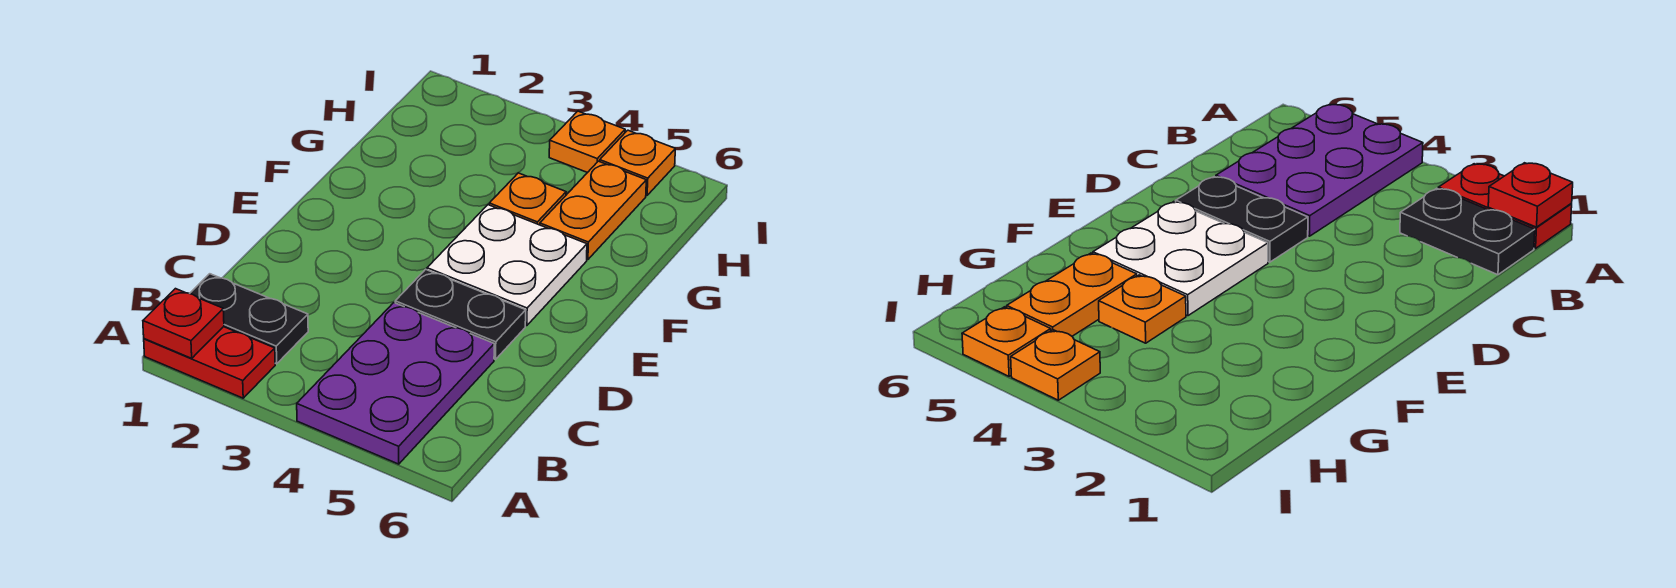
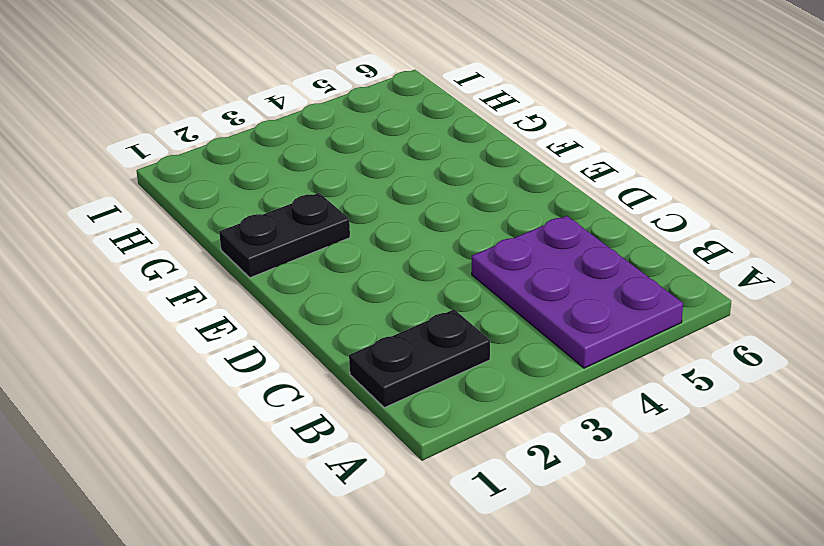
black 1x2 plate [219,193,350,278] -> black 1x2 plate moved to [395,269,526,359]
none -> red 1x2 plate [144,327,275,398]
none -> white 2x2 plate [427,205,587,326]

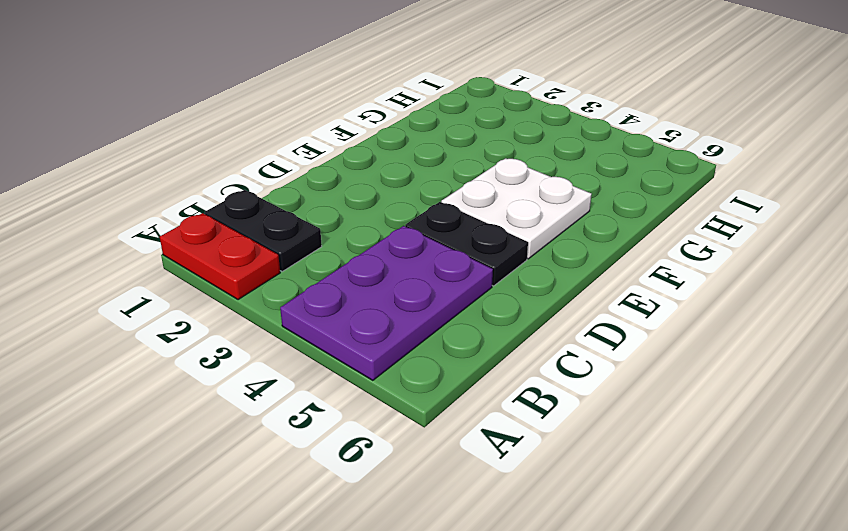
none -> orange 1x1 plate [489,173,566,225]
none -> orange 1x2 plate [540,161,646,260]

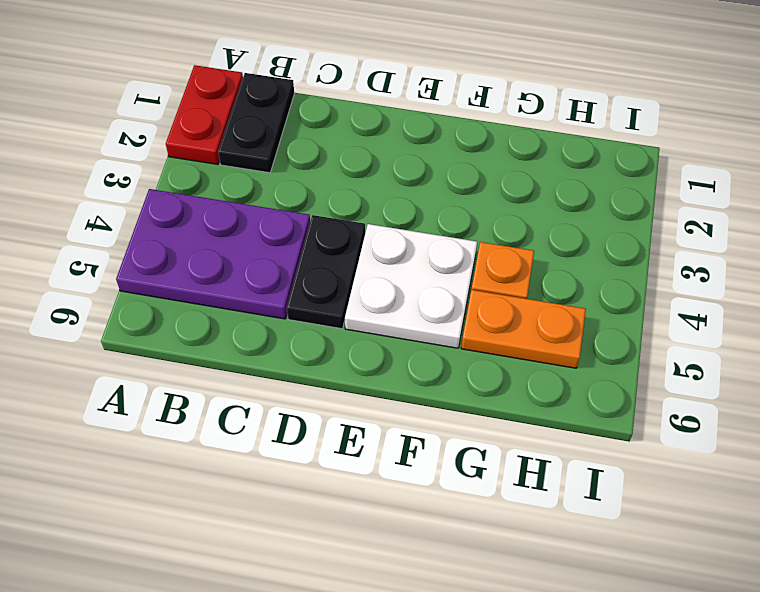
none -> orange 1x1 plate [549,111,625,173]
none -> orange 1x1 plate [600,130,675,196]

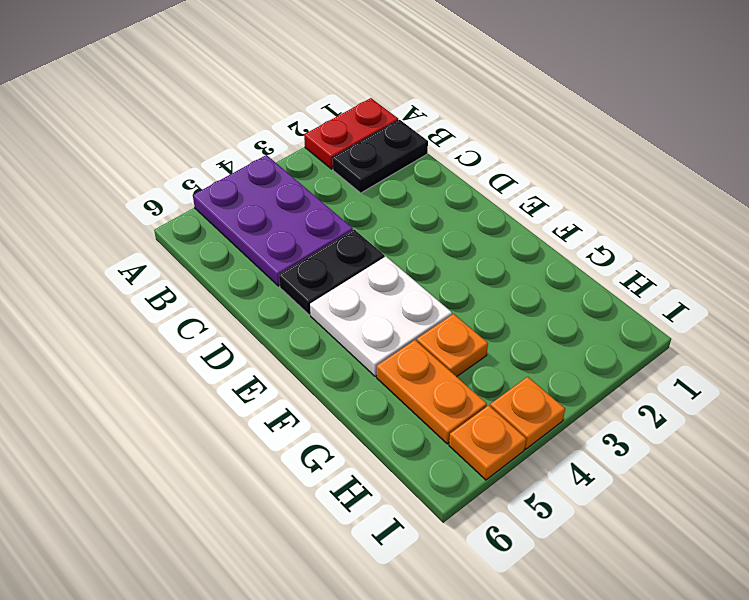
none -> red 1x1 plate [143,289,224,358]

